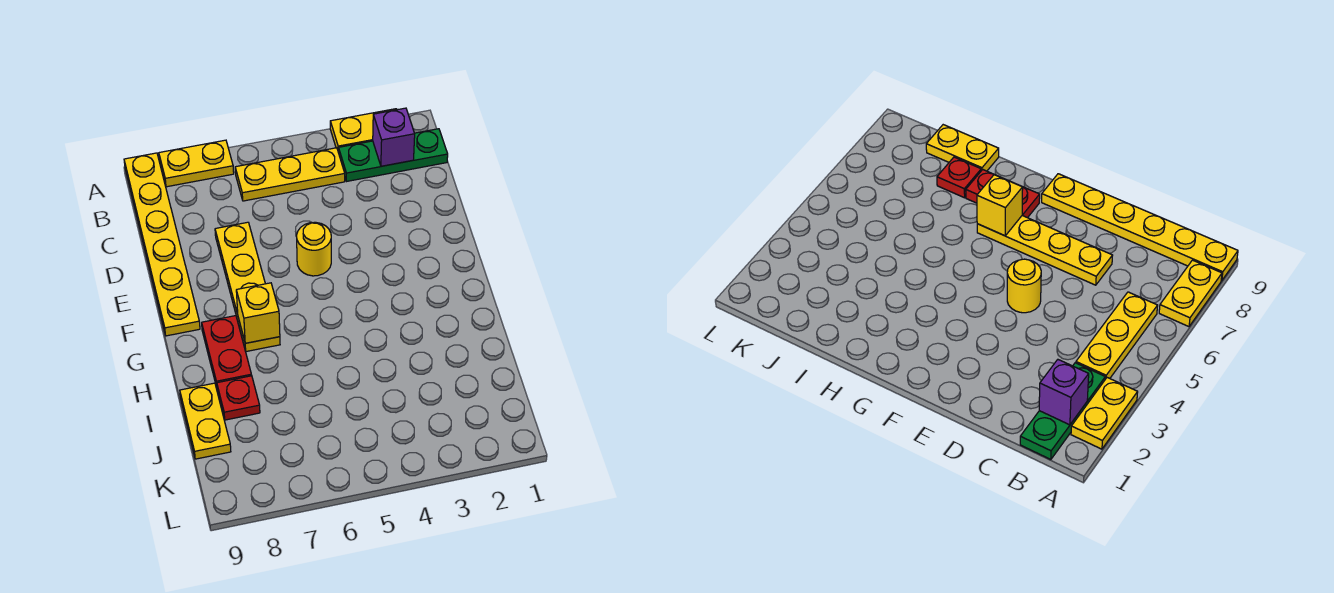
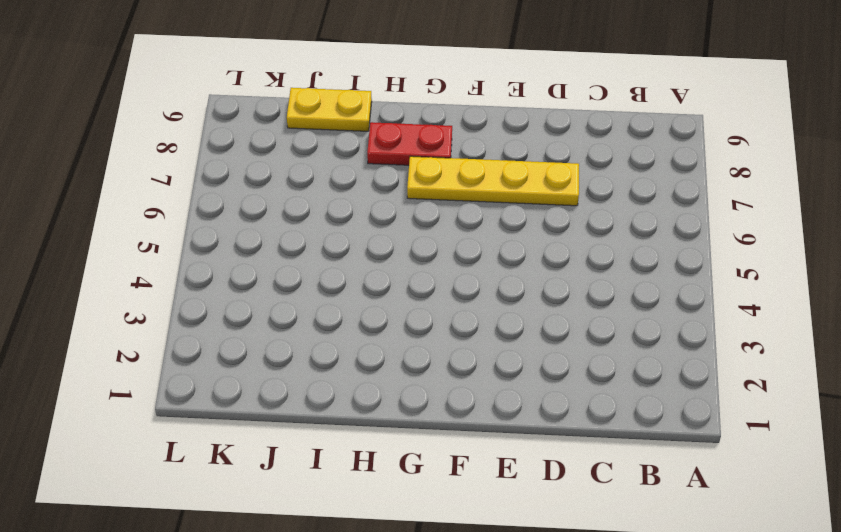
none -> yellow 1x2 plate [330,109,397,153]
none -> yellow 1x2 plate [159,140,234,187]
none -> yellow 1x6 plate [124,153,200,336]

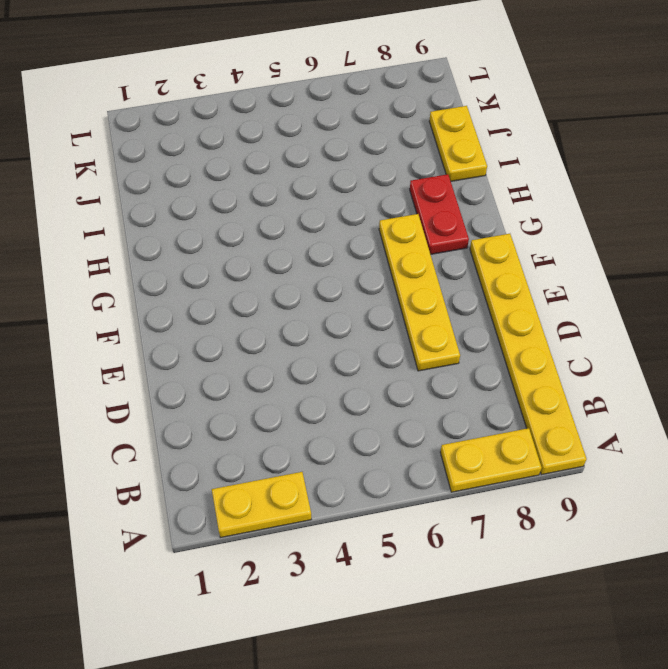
none -> green 1x3 plate [339,129,448,181]
none -> yellow 1x3 plate [235,148,345,201]
none -> yellow 1x1 round brick [297,222,331,276]

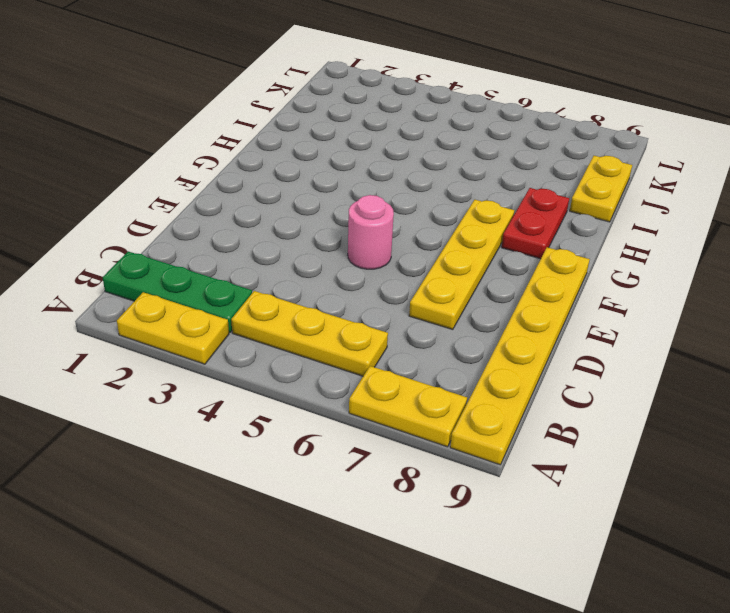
pink 1x1 round brick [348,195,394,269] -> yellow 1x1 round brick [297,222,331,276]
none -> red 1x1 plate [217,376,260,420]
none -> purple 1x1 brick [373,108,415,166]
none -> yellow 1x1 brick [236,283,280,343]

